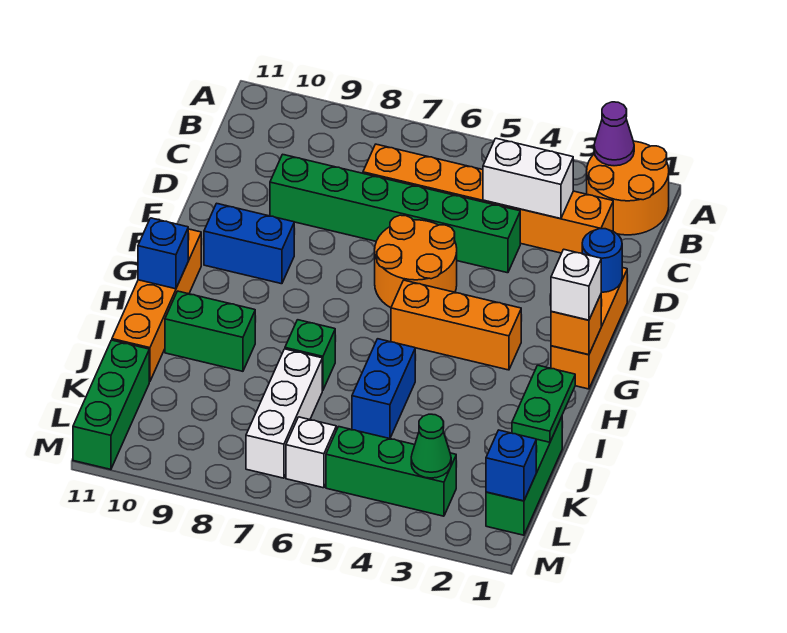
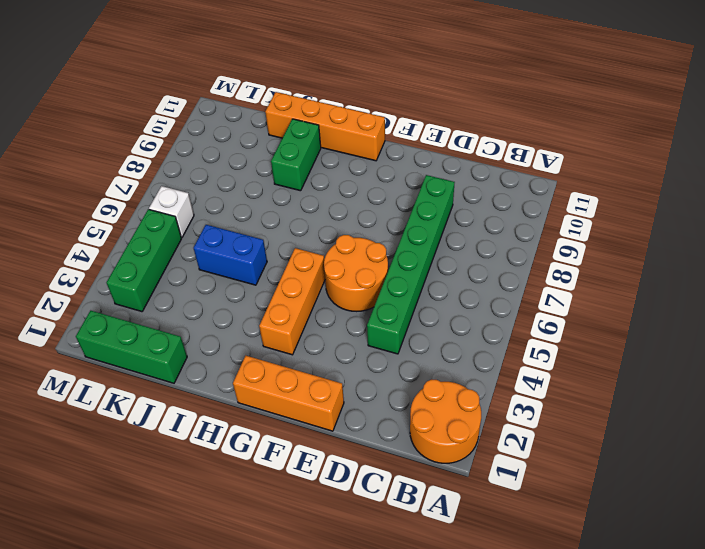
none -> orange 1x6 brick [363,144,613,254]
none -> blue 1x2 brick [204,203,294,284]
none -> green 1x1 brick [285,320,335,390]

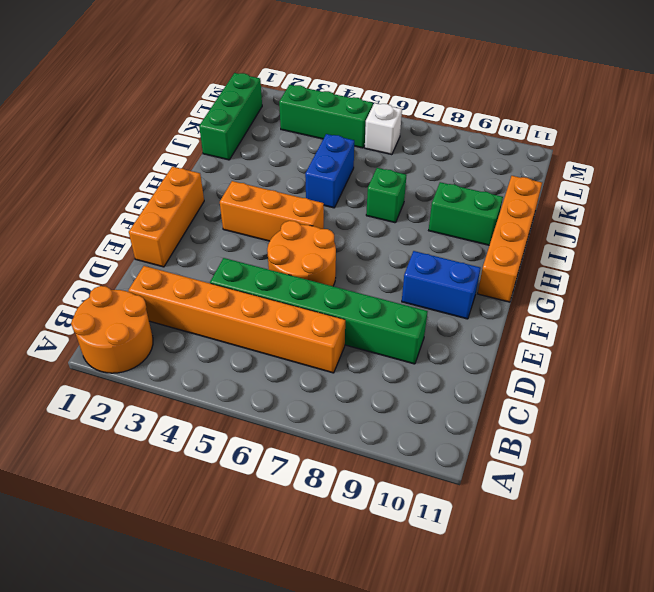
none -> white 1x3 brick [246,349,322,478]
none -> green 1x3 brick [73,340,149,469]
none -> purple 1x1 cone [594,102,634,166]

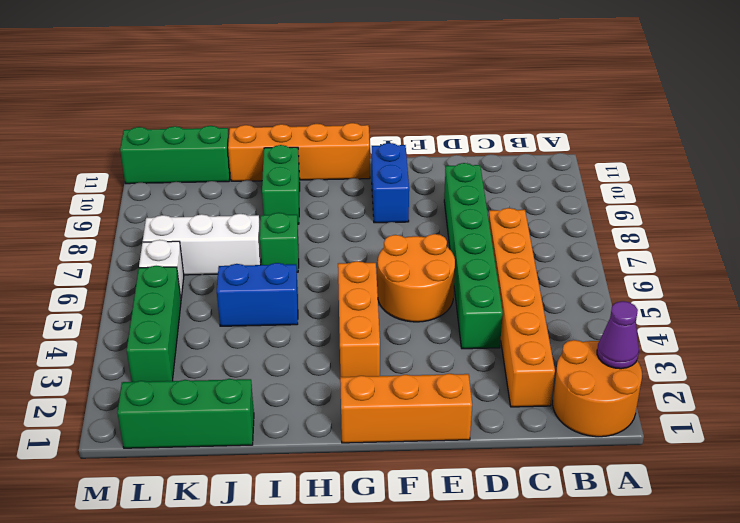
none -> white 1x2 brick [483,138,573,219]
none -> blue 1x1 round brick [582,229,622,292]
none -> orange 1x1 brick [551,295,601,355]

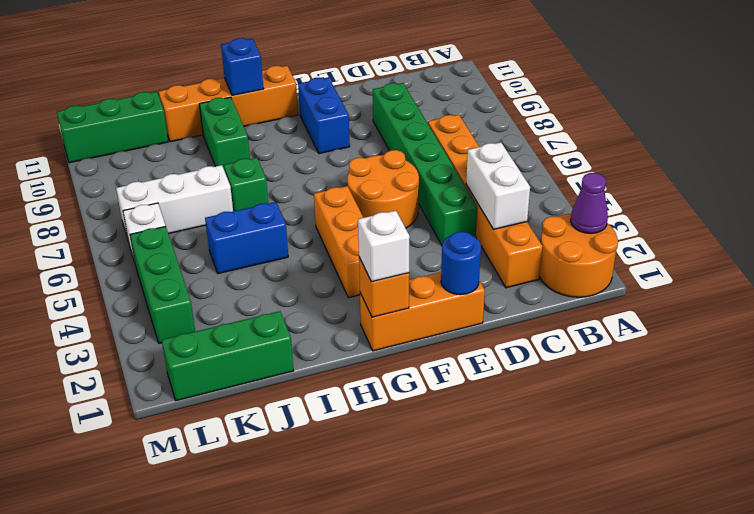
none -> green 1x2 plate [512,365,575,442]
none -> blue 1x1 brick [486,430,536,501]
none -> green 1x1 cone [411,414,451,478]

